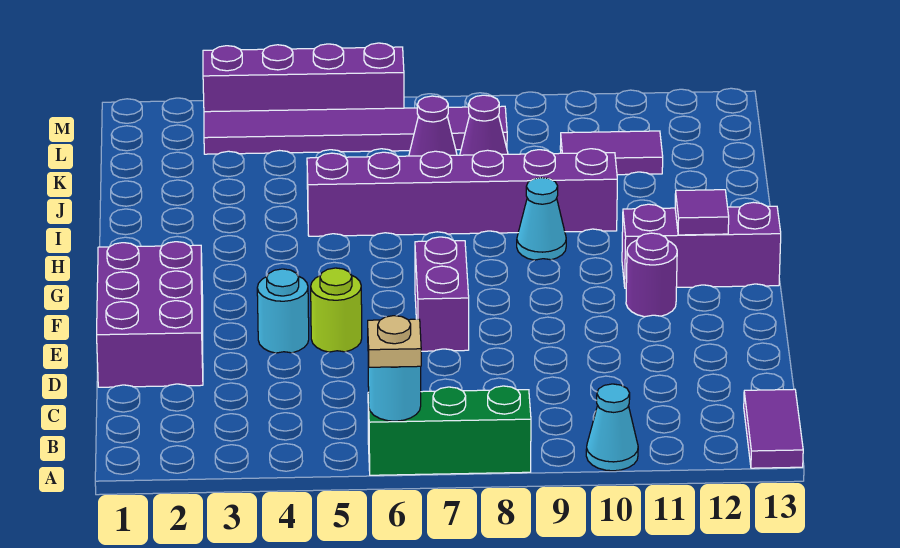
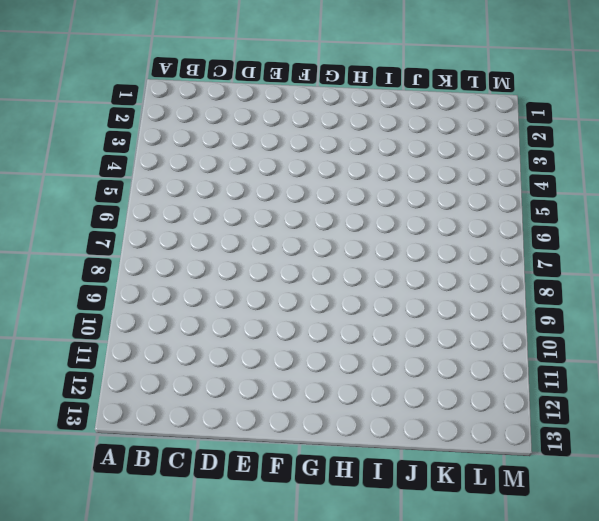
none -> green 1x3 brick [368,386,531,475]
none -> cyan 1x1 cone [586,384,638,471]
none -> purple 1x2 tile [744,389,803,468]

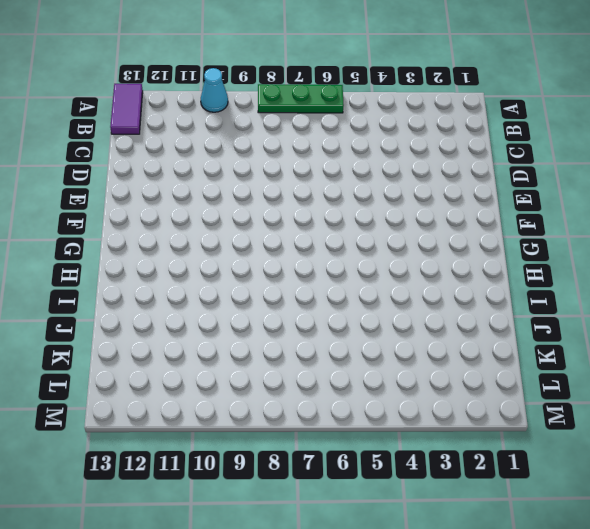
green 1x3 plate [258,84,344,113] -> green 1x3 brick [368,386,531,475]
none -> purple 2x3 brick [97,242,203,387]
none -> cyan 1x1 round brick [257,269,309,353]
none -> lime 1x1 round brick [311,268,362,352]

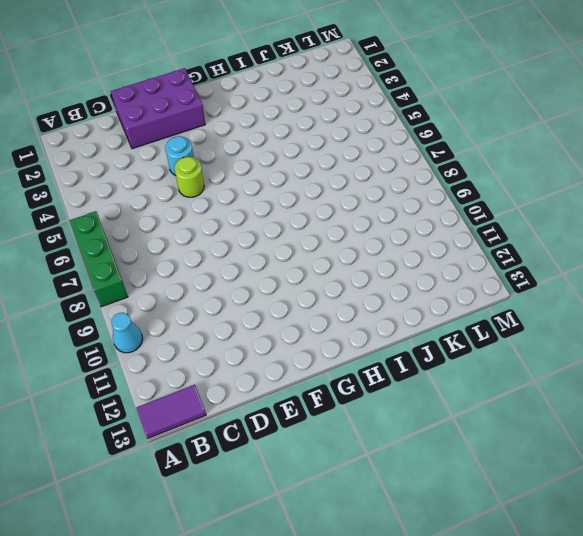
none -> purple 1x2 brick [415,237,469,351]
none -> purple 1x1 round brick [626,233,677,317]
none -> purple 1x3 brick [622,202,781,288]

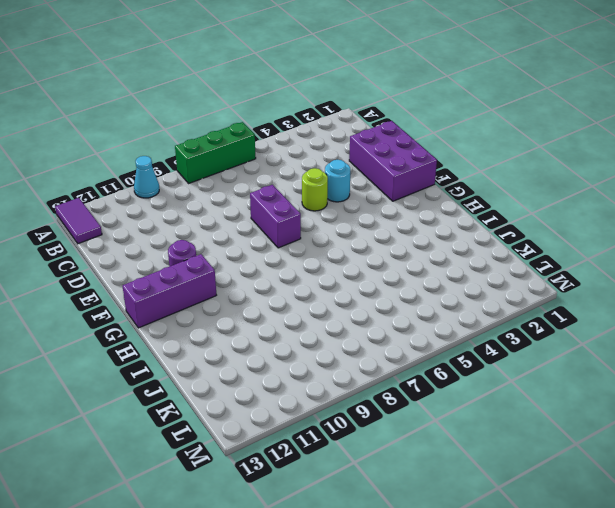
none -> cyan 1x1 cone [517,178,566,260]
none -> purple 1x6 brick [307,149,617,236]
none -> purple 1x1 cone [409,96,457,156]

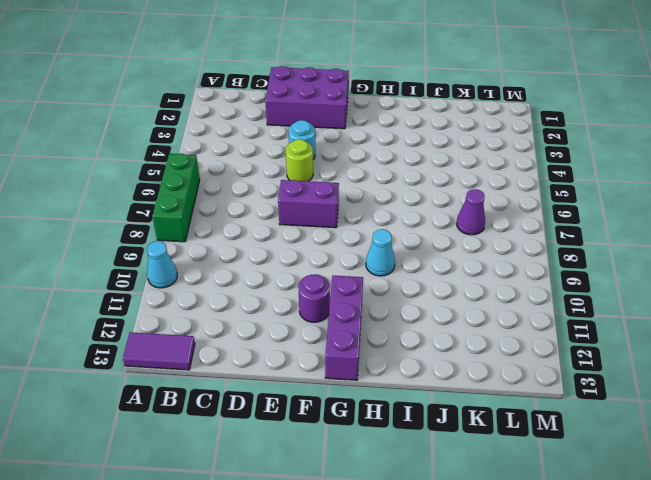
none -> purple 1x6 brick [307,149,617,236]
none -> purple 1x1 cone [460,95,508,155]
none -> purple 1x2 tile [560,131,663,175]

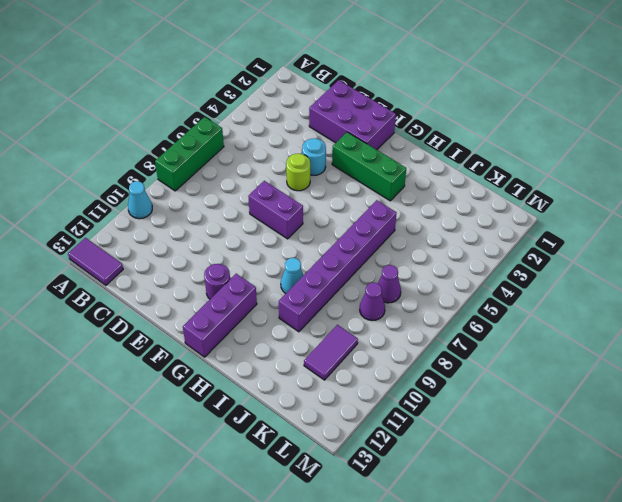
green 1x3 brick [332,132,406,201] -> none
none -> purple 1x6 tile [204,106,507,154]
none -> purple 1x4 brick [203,43,404,112]
none -> cyan 1x1 round brick [368,360,421,421]

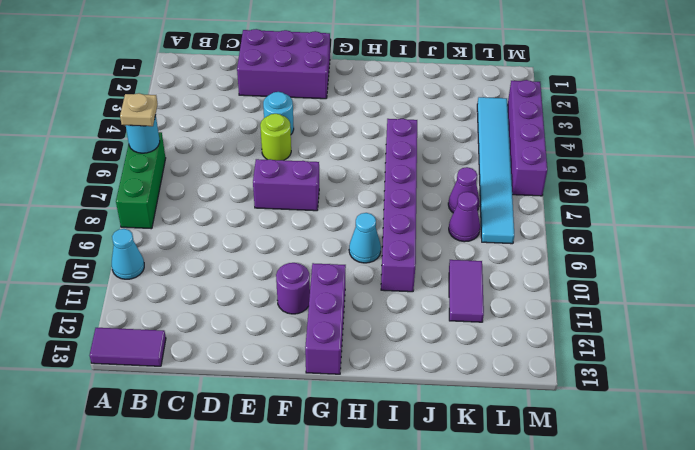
cyan 1x6 tile [477,97,514,244] -> purple 1x6 tile [204,106,507,154]
none -> purple 1x1 tile [675,190,729,235]

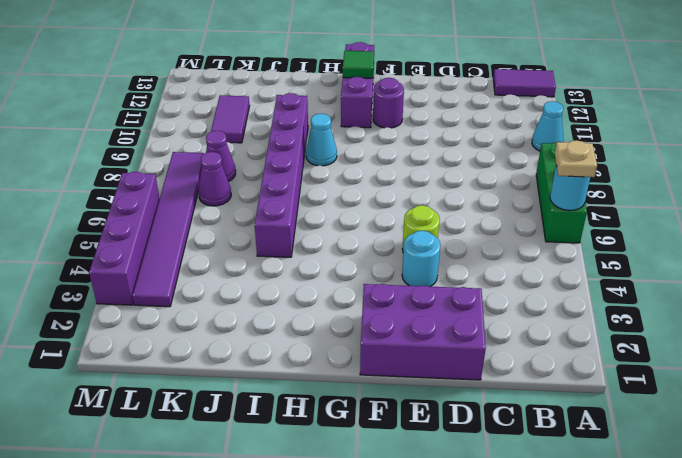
green 1x1 tile [343,51,374,78] -> purple 1x1 tile [675,190,729,235]
none -> purple 1x2 brick [415,237,469,351]

